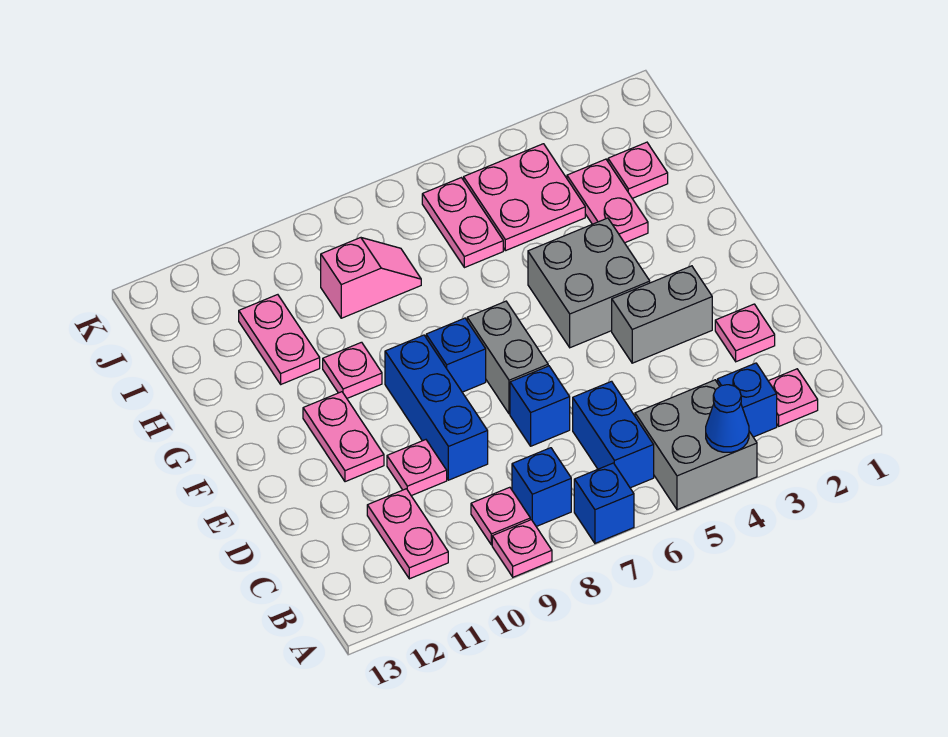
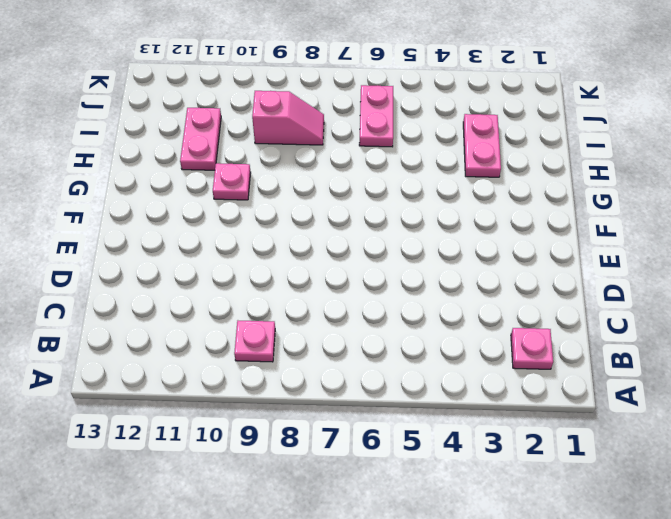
none -> grey 2x2 brick [635,380,757,510]
none -> blue 1x1 brick [574,463,634,543]
none -> pink 1x1 plate [492,520,552,577]

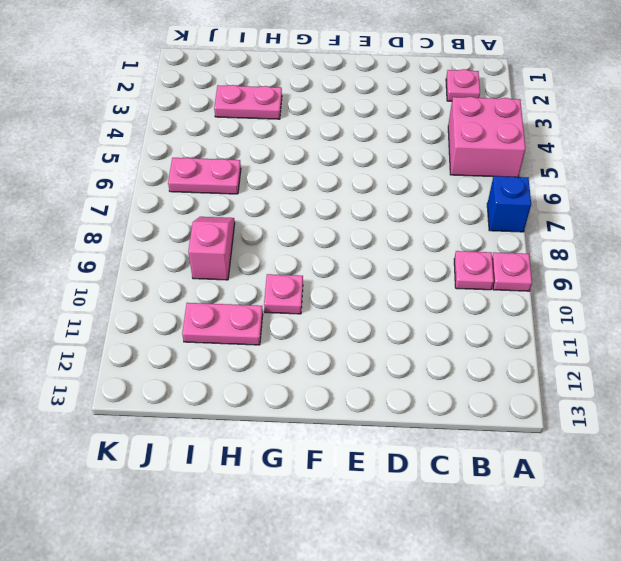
pink 2x2 brick [448,97,526,177] -> grey 2x2 brick [635,380,757,510]
none -> blue 1x1 brick [717,363,777,437]
none -> blue 1x2 brick [573,381,654,488]
none -> blue 1x1 brick [512,448,571,527]

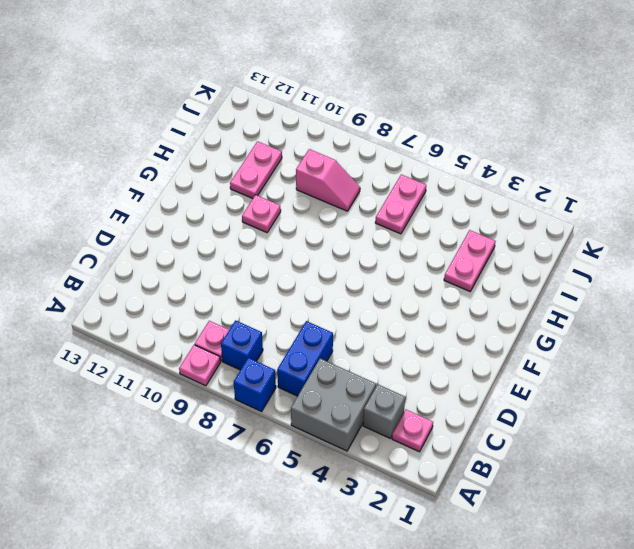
grey 1x1 brick [363,384,405,438] -> blue 1x1 brick [717,363,777,437]
none -> pink 1x2 plate [367,489,448,579]
none -> pink 1x1 plate [715,304,775,362]
none -> blue 1x1 brick [510,366,570,446]

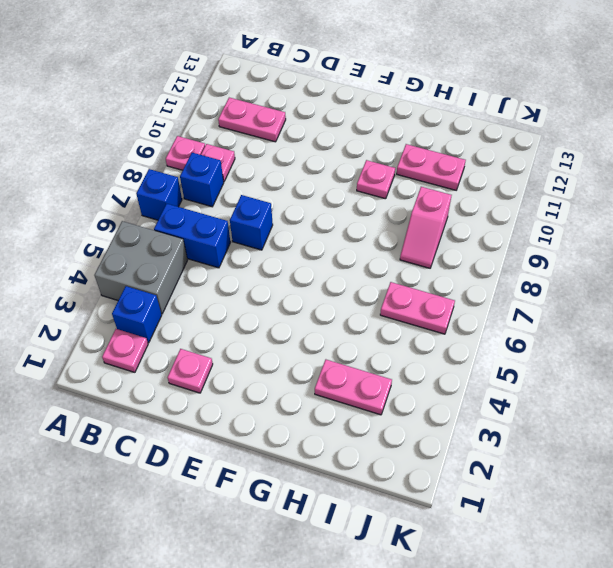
none -> blue 1x3 brick [385,335,488,480]
none -> pink 1x1 plate [387,440,447,496]
none -> grey 1x2 brick [612,266,712,363]

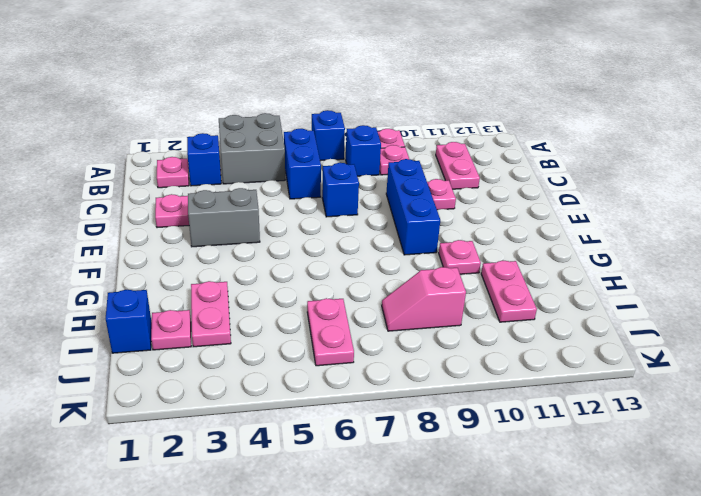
blue 1x1 brick [106,290,152,353] -> blue 1x1 brick moved to [426,318,486,392]
none -> grey 1x2 brick [467,301,548,414]
none -> pink 1x2 plate [303,392,384,482]
none -> grey 2x2 brick [528,218,650,348]

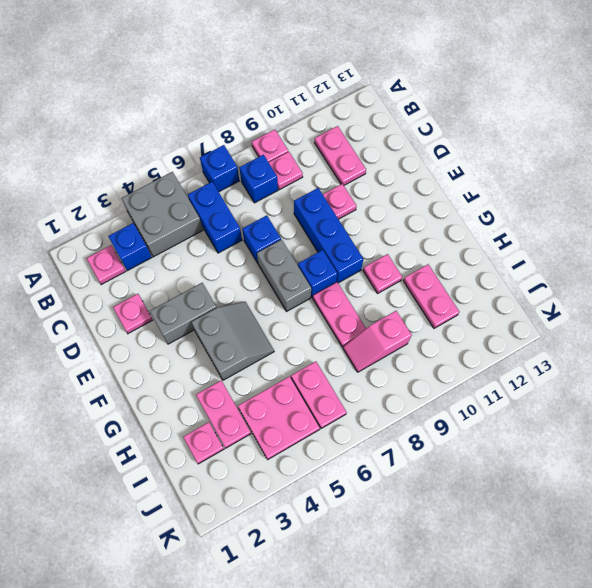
grey 2x2 slope [191,302,274,380] -> grey 2x2 brick [528,218,650,348]
pink 1x2 plate [313,282,366,347] -> pink 1x2 plate moved to [303,392,384,482]
none -> blue 1x1 cone [706,385,749,452]

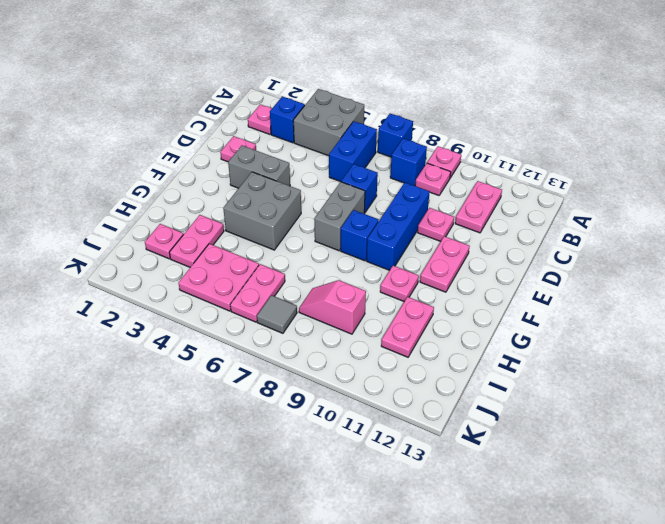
grey 1x1 tile [257,295,297,333] -> none
none -> blue 1x1 cone [706,385,749,452]

